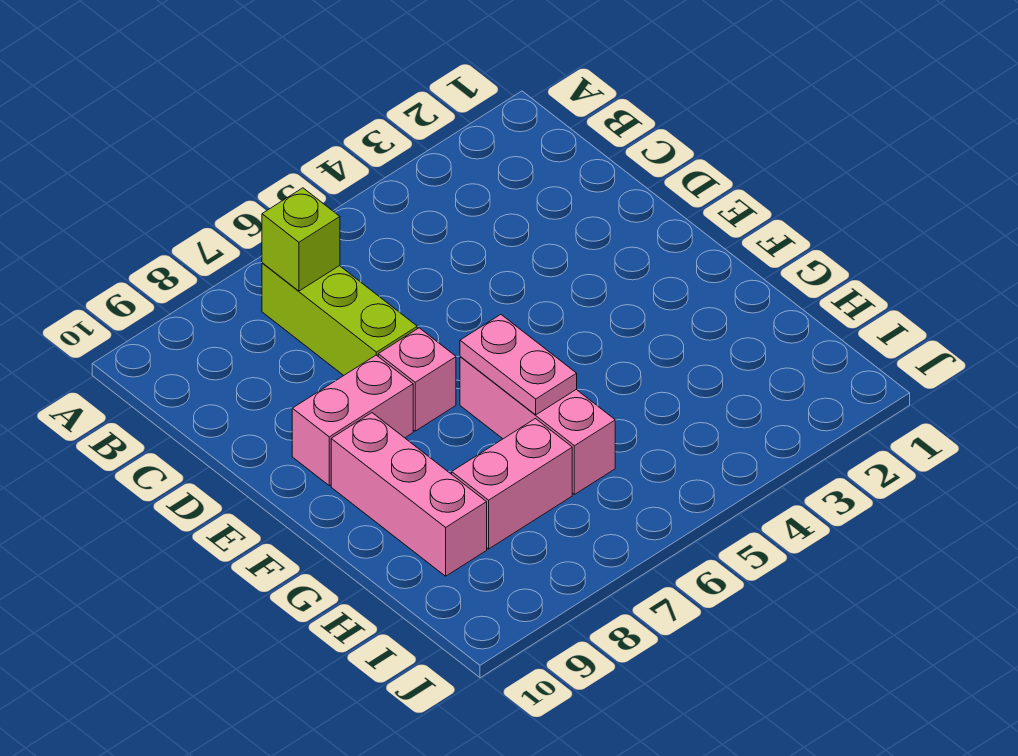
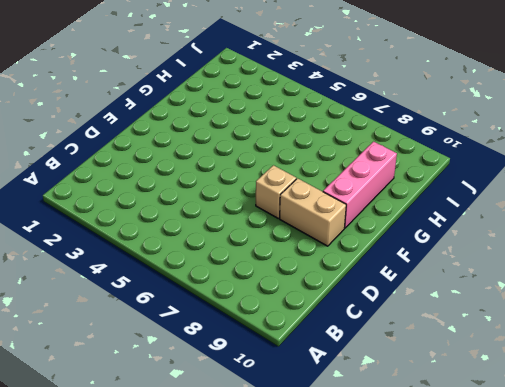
tan 1x1 brick [256,165,296,218] -> pink 1x1 brick [378,328,456,431]
tan 1x2 brick [280,178,346,246] -> pink 1x2 brick [292,355,413,486]
none -> lime 1x3 brick [262,263,417,376]
none -> pink 1x3 brick [460,357,615,494]

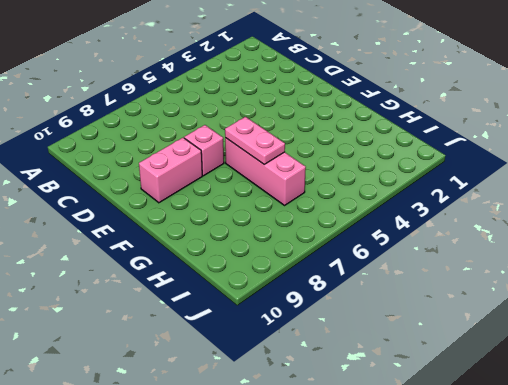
none -> lime 1x3 brick [262,263,417,376]
none -> pink 1x3 brick [331,413,487,576]

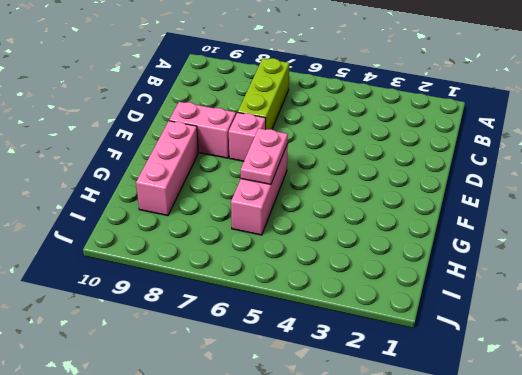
none -> pink 1x2 brick [452,419,572,549]
none -> lime 1x1 brick [262,188,340,291]

